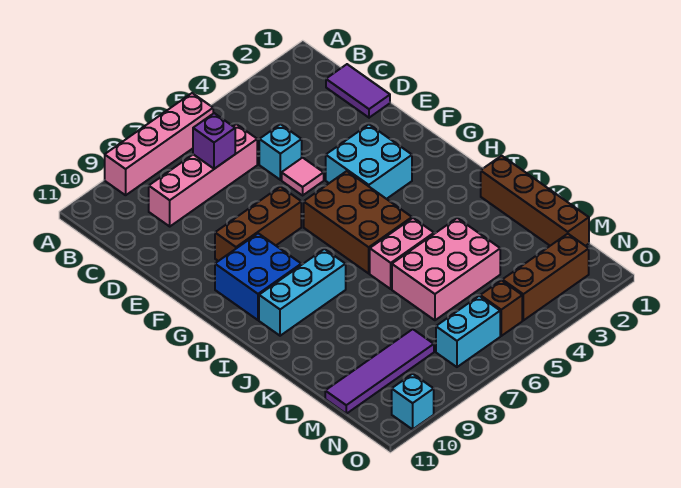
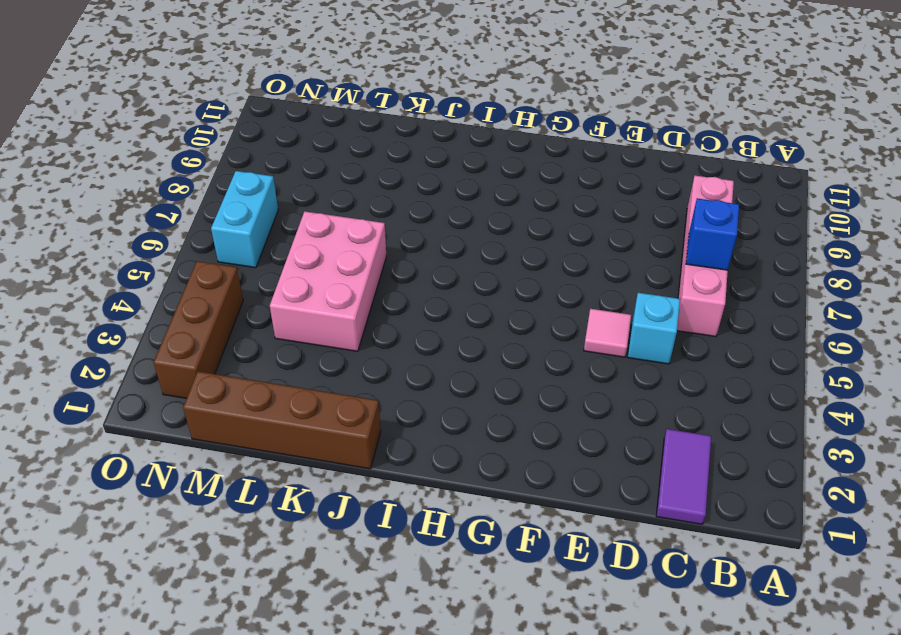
purple 1x2 tile [656,429,711,524] -> purple 1x2 tile turned to [326,64,390,118]
blue 1x1 brick [686,199,739,270] -> purple 1x1 brick [193,113,235,169]
none -> pink 1x4 brick [105,93,213,195]
none -> cyan 2x2 brick [326,125,412,199]
none -> brown 1x3 brick [215,187,301,261]

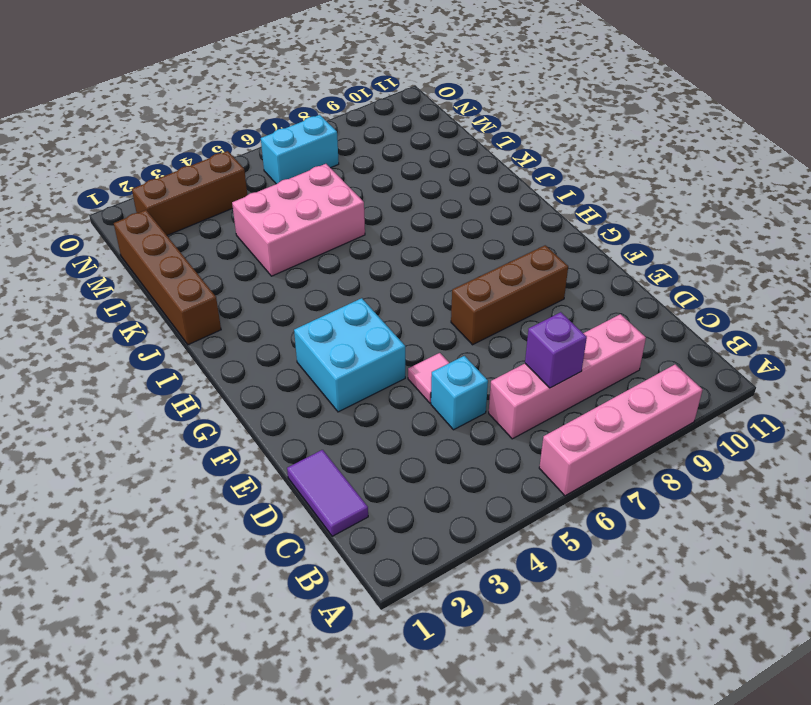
none -> brown 2x3 brick [304,171,412,273]
none -> blue 2x2 brick [215,233,301,320]
none -> cyan 1x3 brick [259,249,346,336]

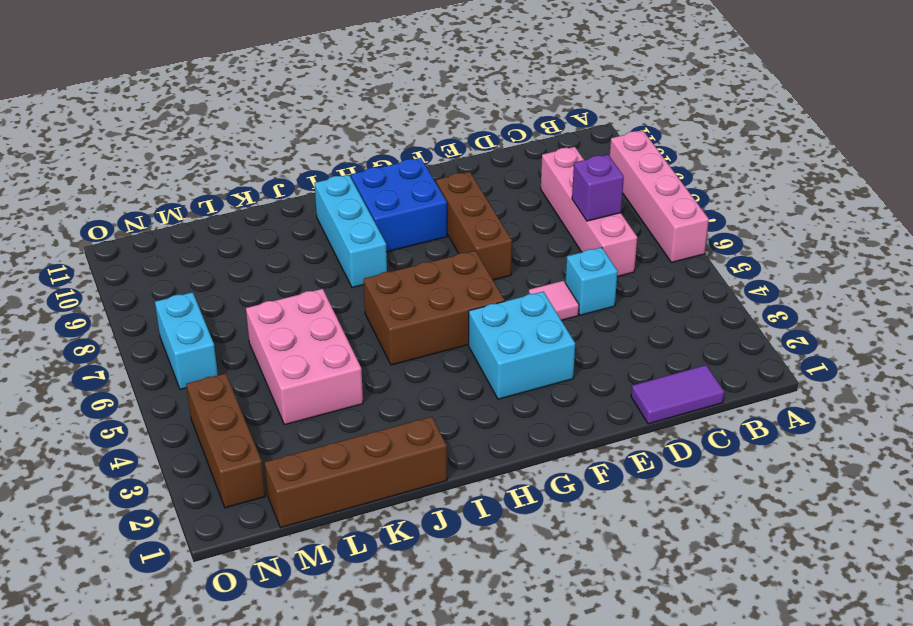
none -> pink 1x2 brick [370,218,434,289]
none -> purple 1x4 tile [325,329,434,414]
none -> brown 1x1 brick [480,280,522,336]

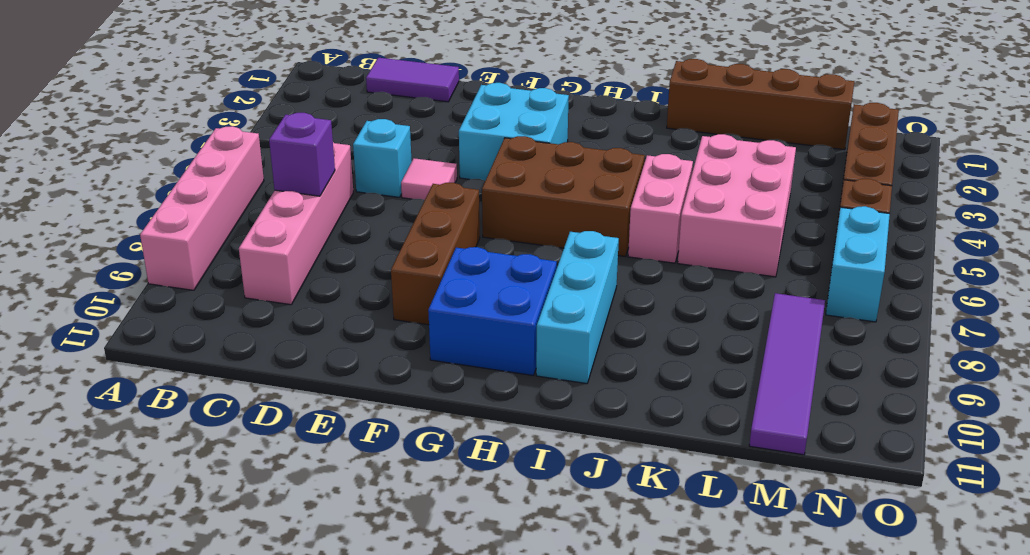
none -> cyan 1x1 brick [392,374,434,429]

